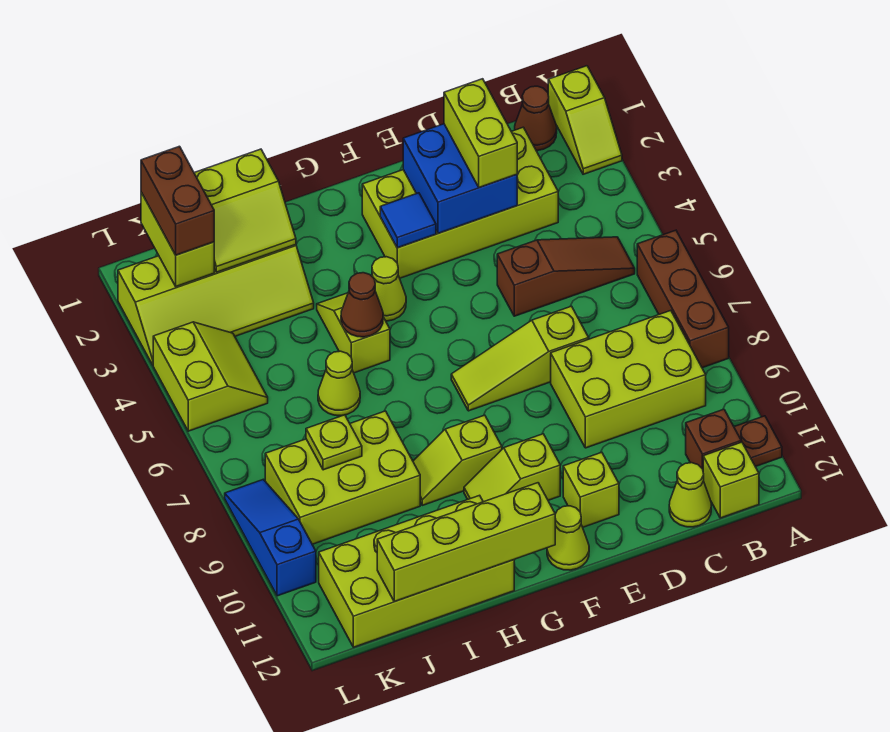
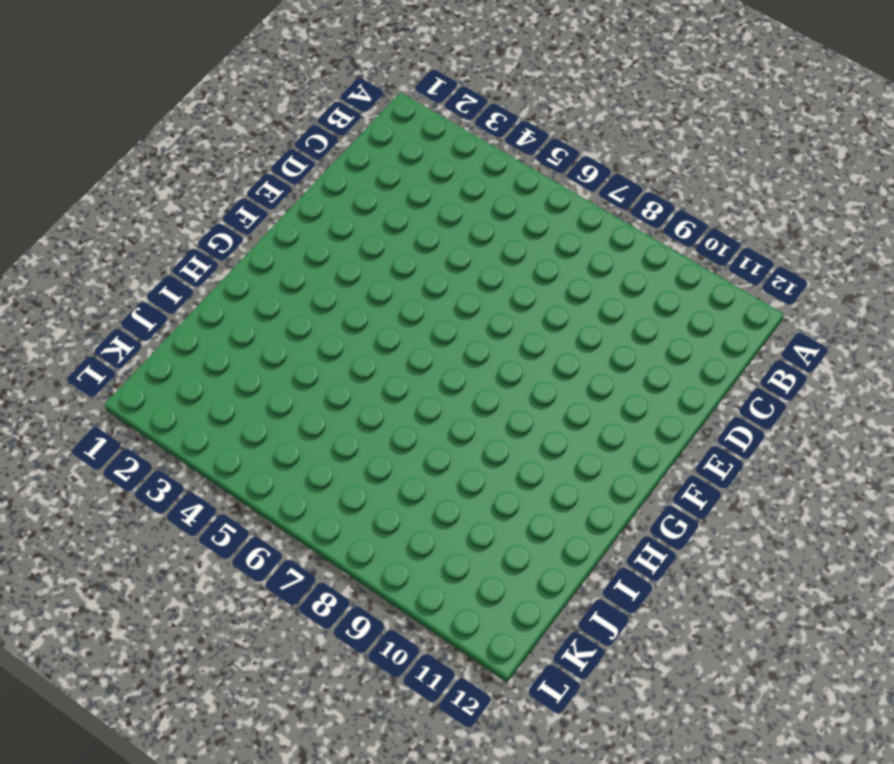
none -> lime 1x2 slope [548,66,622,174]
none -> brown 1x3 brick [637,230,729,368]
none -> brown 1x1 plate [734,416,782,467]
none -> brown 1x1 cone [515,86,557,151]

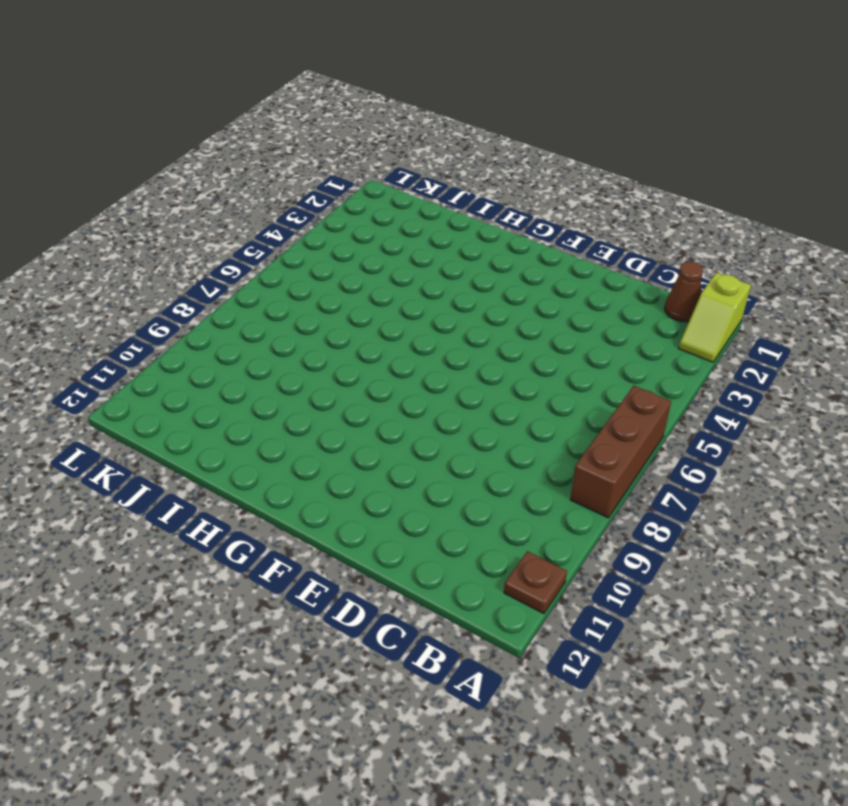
none -> brown 1x3 slope [497,237,635,316]
none -> lime 2x3 brick [551,311,706,448]
none -> brown 1x1 brick [686,409,741,469]
none -> lime 1x1 brick [703,442,759,518]

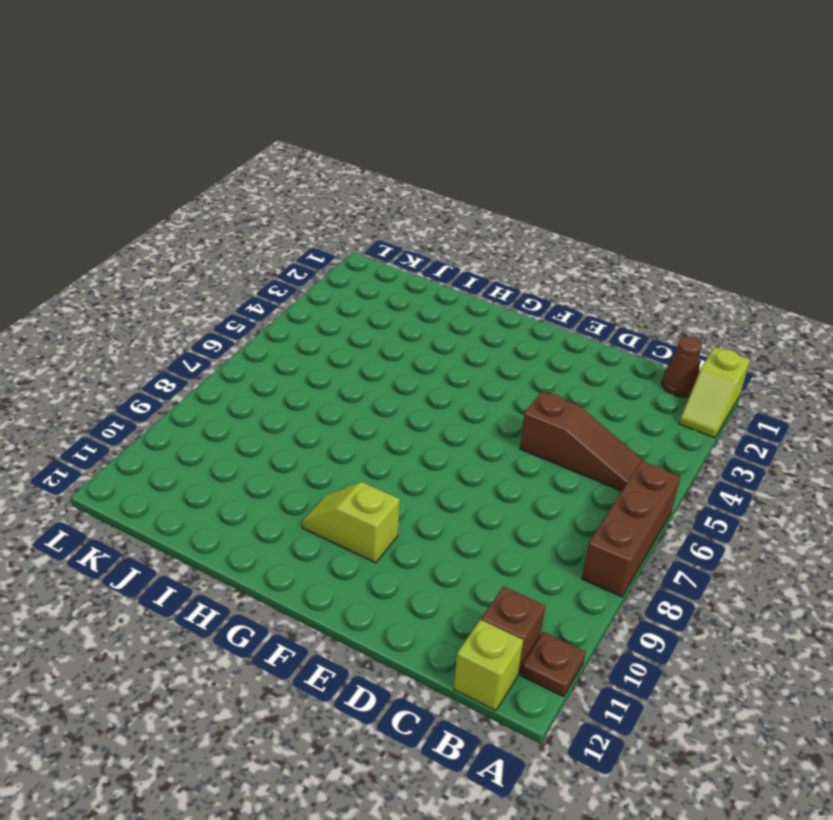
none -> lime 2x3 brick [551,311,706,448]
none -> lime 2x4 brick [362,127,558,278]
none -> lime 1x1 cone [669,463,711,527]
none -> lime 1x3 slope [451,306,589,411]

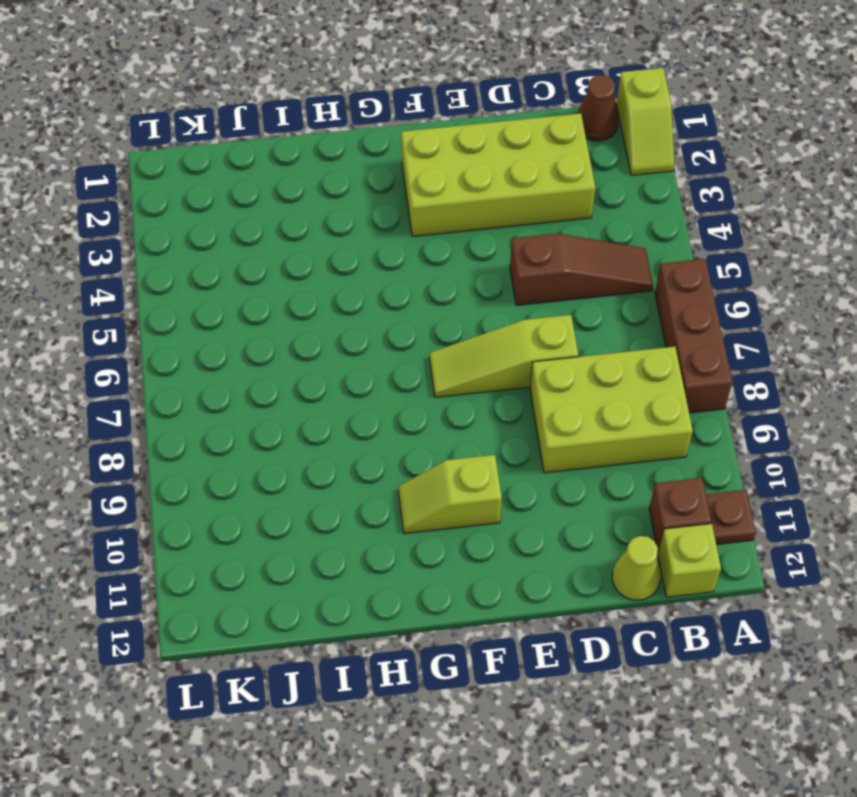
none -> lime 1x1 brick [563,452,619,527]
none -> lime 1x1 cone [547,506,589,570]
none -> lime 1x1 cone [372,257,406,321]
none -> lime 1x2 slope [413,415,502,505]

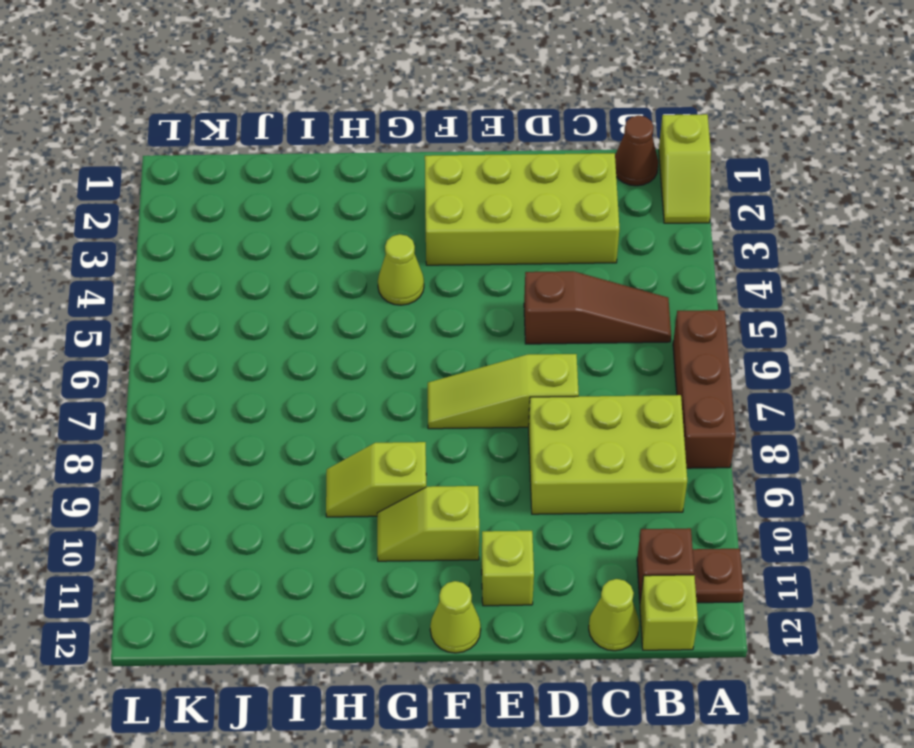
none -> lime 1x2 slope [317,293,390,373]
none -> lime 2x4 brick [319,495,514,647]
none -> lime 2x4 slope [118,245,314,365]
none -> lime 1x1 cone [318,351,360,416]

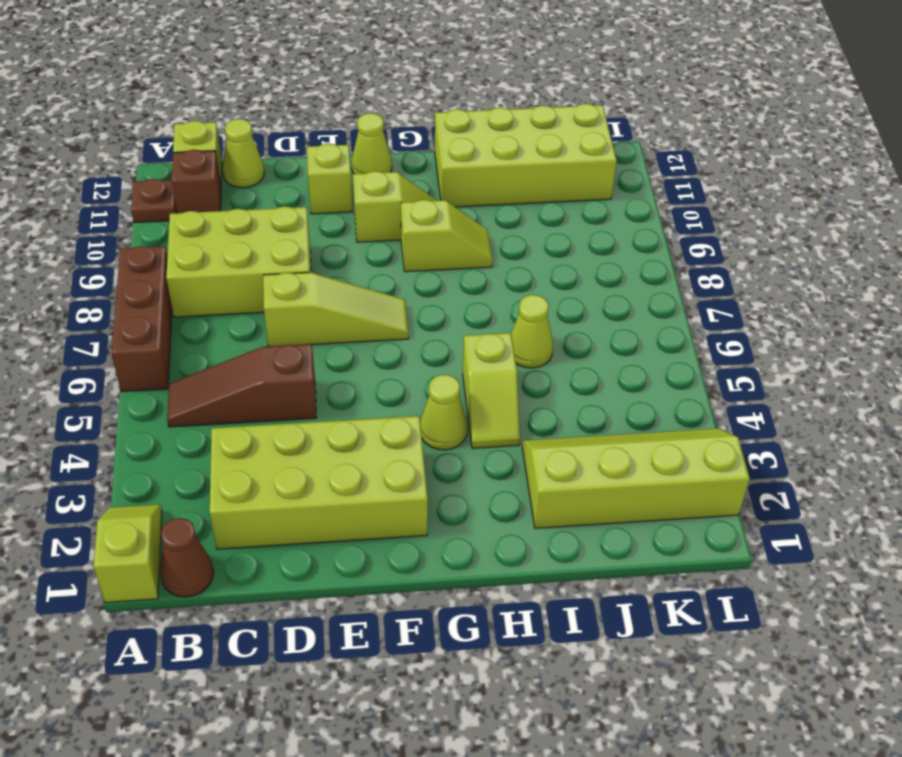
none -> lime 2x3 brick [265,411,420,544]
none -> lime 2x2 slope [153,322,268,431]
none -> blue 1x3 slope [225,480,316,596]
none -> blue 2x2 brick [403,124,517,233]

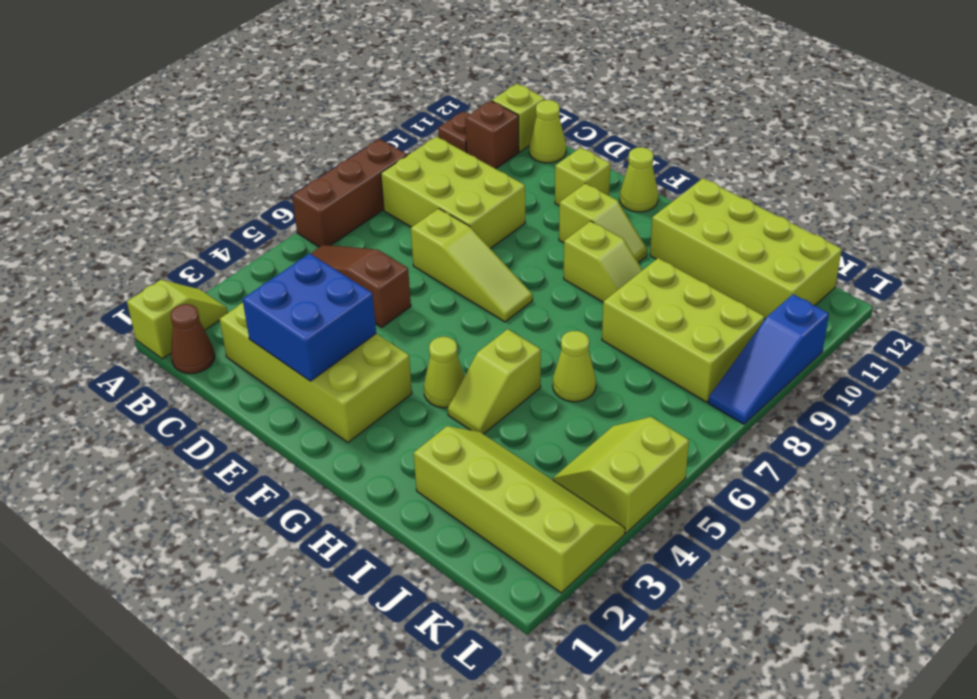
none -> blue 1x1 tile [380,193,436,248]
none -> lime 1x4 brick [377,483,555,602]
none -> brown 1x1 cone [341,273,383,337]
none -> lime 2x2 slope [194,149,296,272]

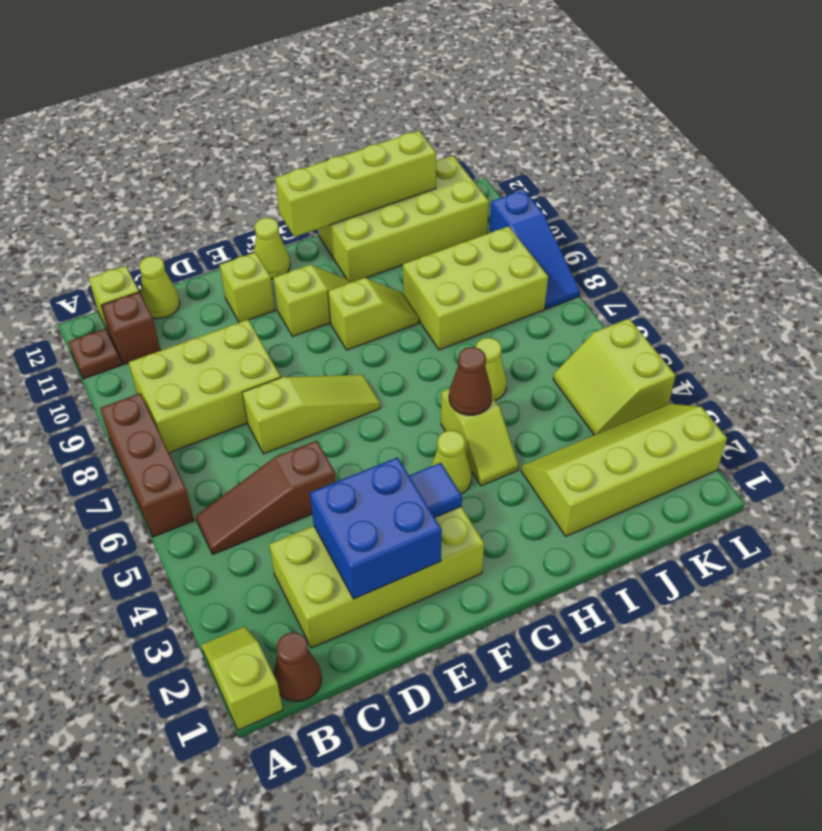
none -> lime 2x2 slope [194,149,296,272]
none -> lime 1x1 plate [306,415,362,470]
none -> lime 1x2 brick [141,192,214,286]
none -> lime 1x2 brick [444,79,517,188]

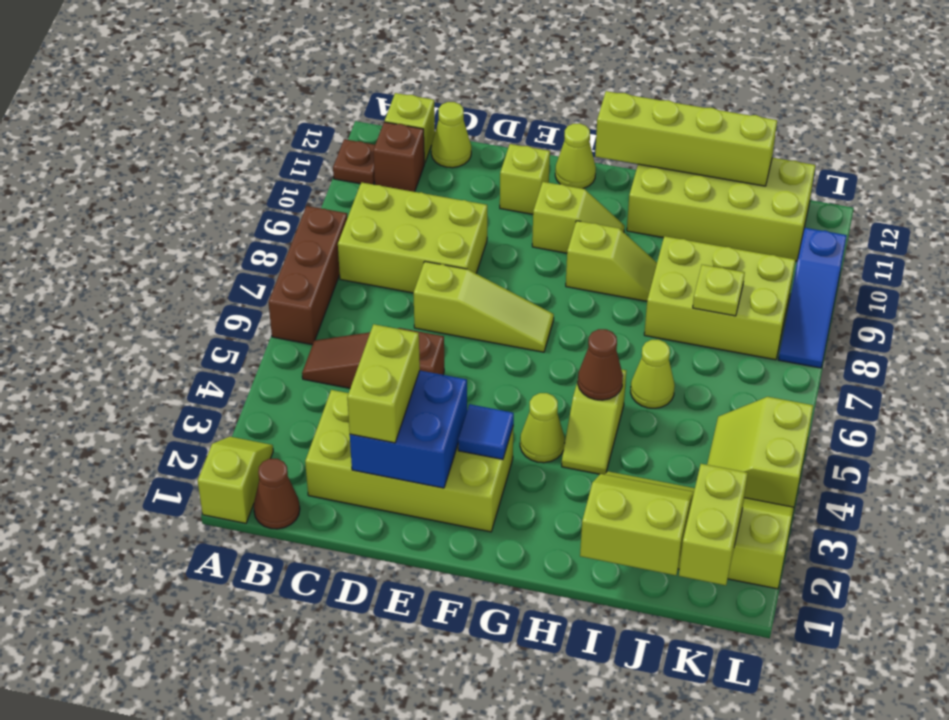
none -> brown 1x2 brick [141,146,214,255]

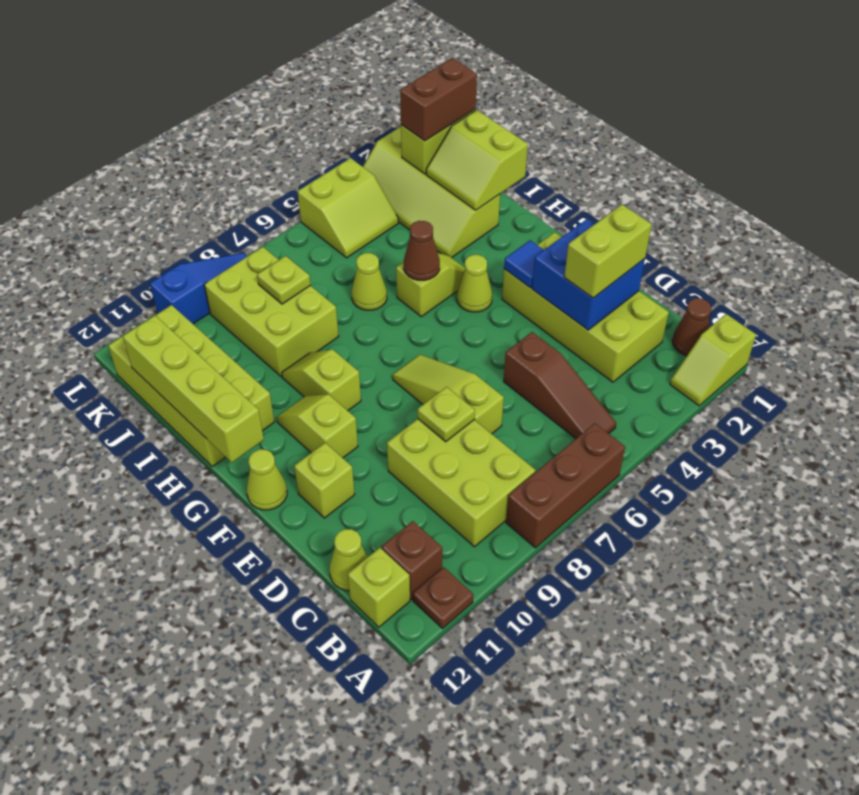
lime 1x1 plate [418,387,475,442] -> none

